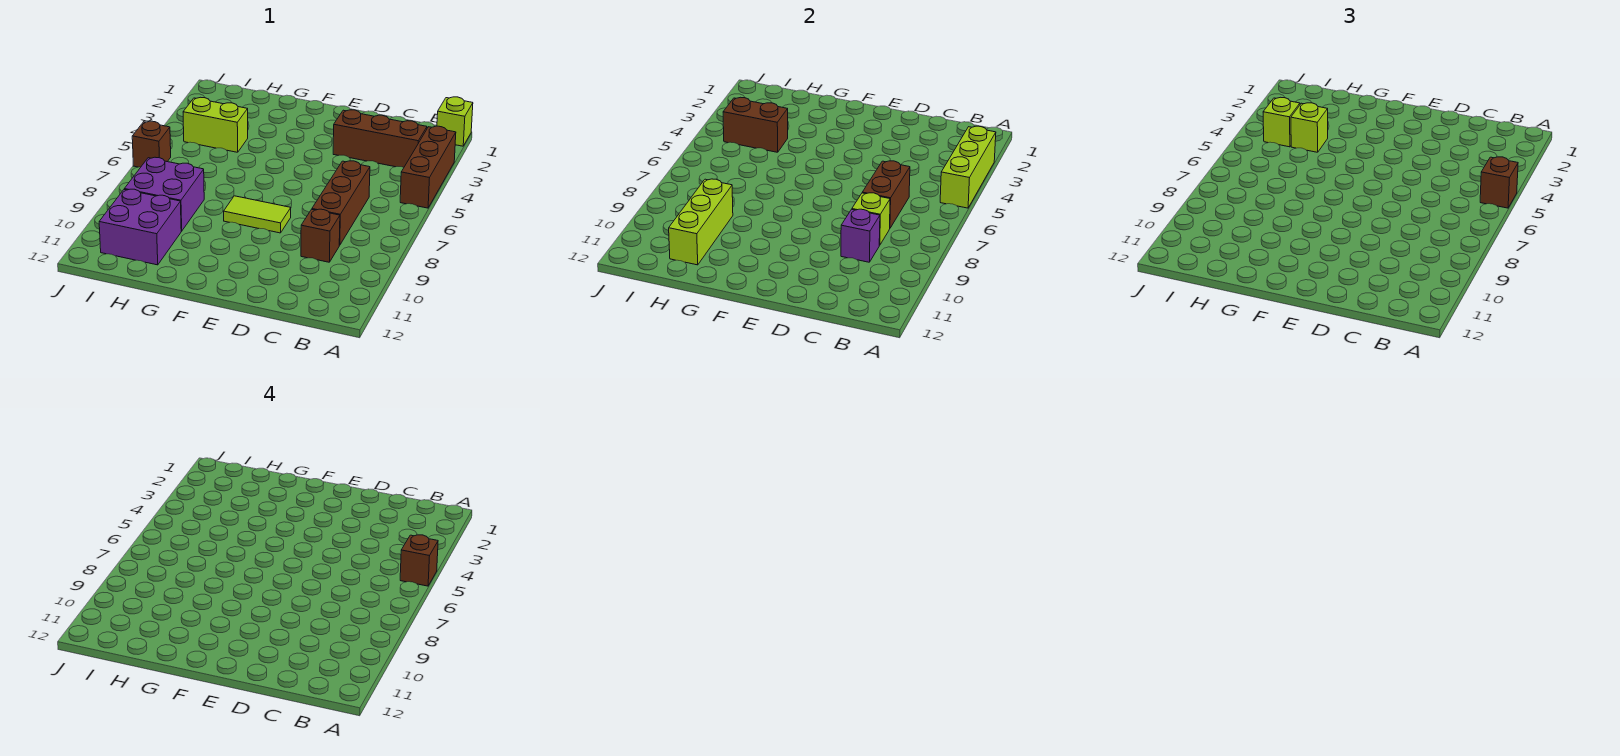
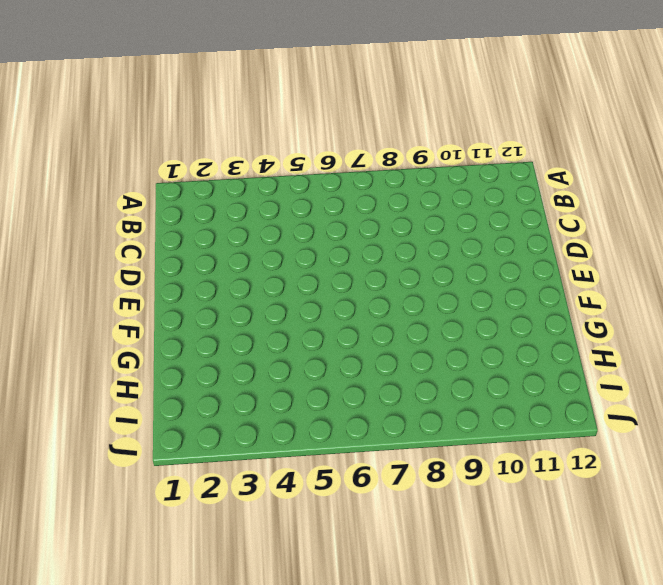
none -> lime 1x1 brick [437,97,473,146]
none -> brown 1x3 brick [400,126,456,208]
none -> brown 1x3 brick [333,110,427,167]

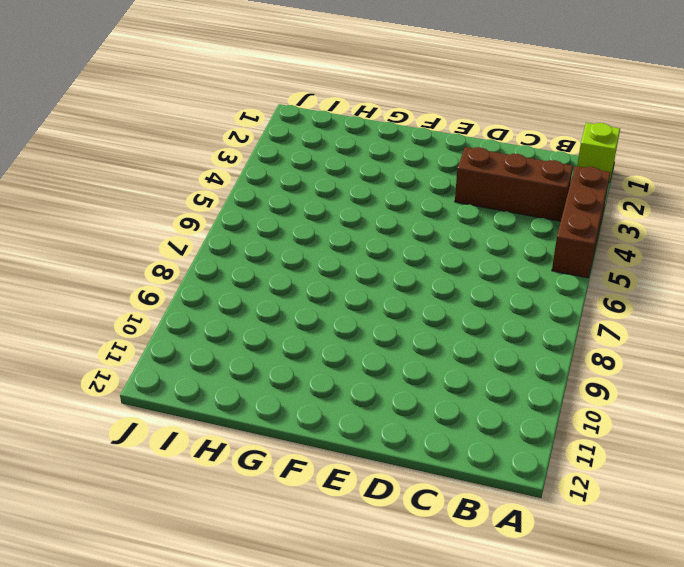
none -> brown 1x3 brick [312,161,370,245]
none -> brown 1x1 brick [301,209,340,262]
none -> lime 1x2 tile [224,196,291,233]

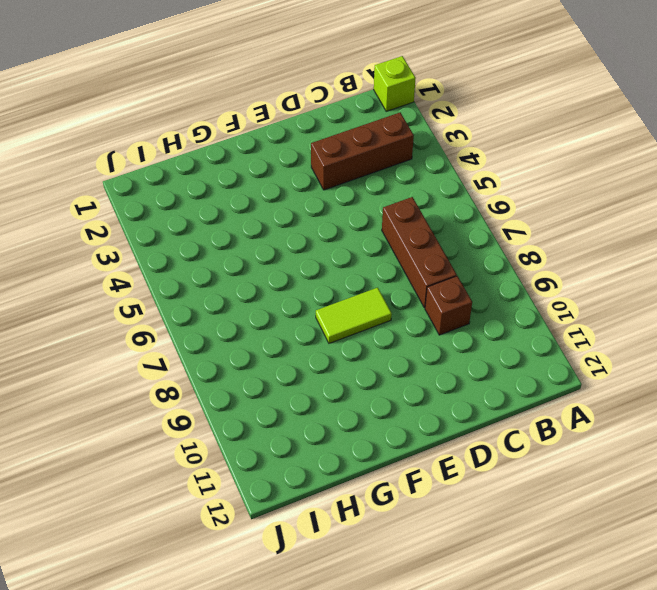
none -> brown 1x3 brick [400,126,456,208]
none -> lime 1x2 brick [183,97,248,152]
none -> purple 2x2 brick [124,157,204,231]

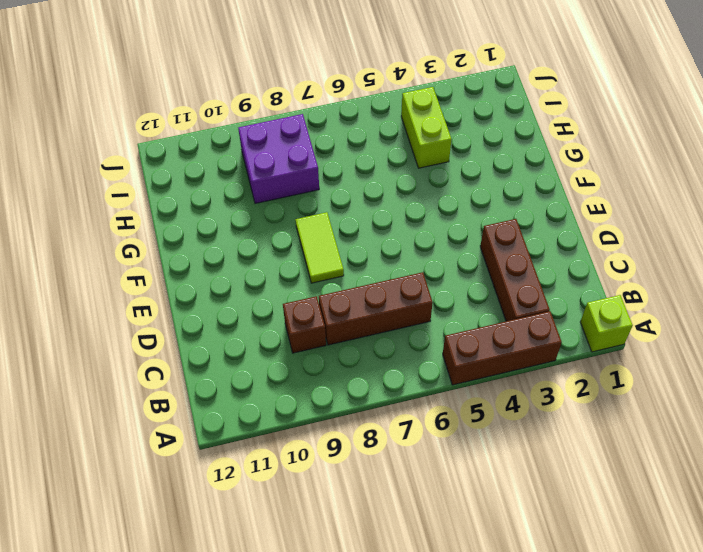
none -> purple 2x2 brick [99,189,181,265]
none -> brown 1x1 brick [132,121,171,167]
none -> lime 1x3 brick [940,126,996,208]

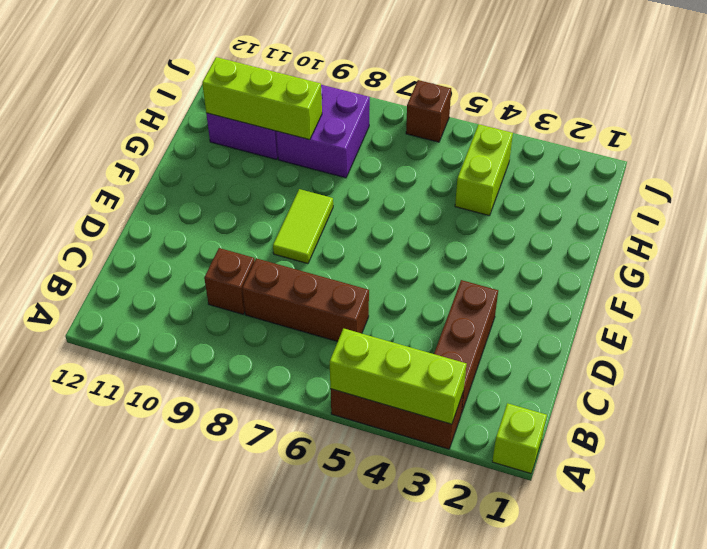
none -> brown 1x2 brick [862,161,910,228]
none -> lime 1x1 brick [852,193,890,245]
none -> purple 1x1 brick [841,209,880,262]

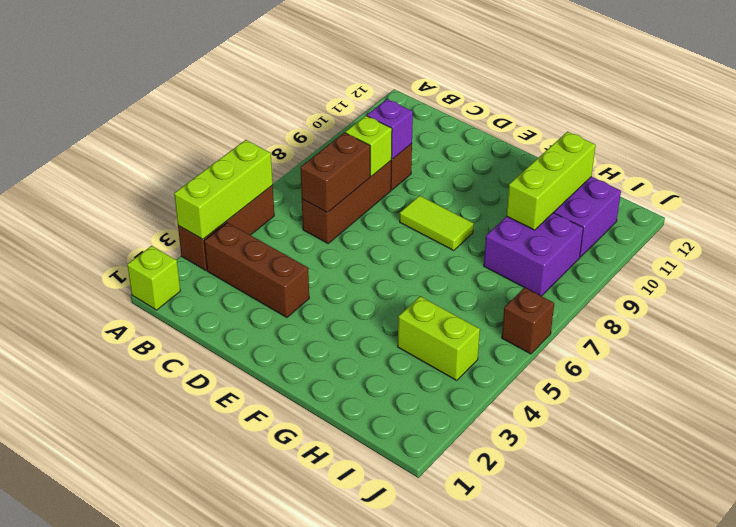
none -> brown 1x2 brick [723,97,788,152]
none -> brown 1x1 brick [1480,157,1518,208]
none -> lime 1x1 brick [1291,103,1328,152]

